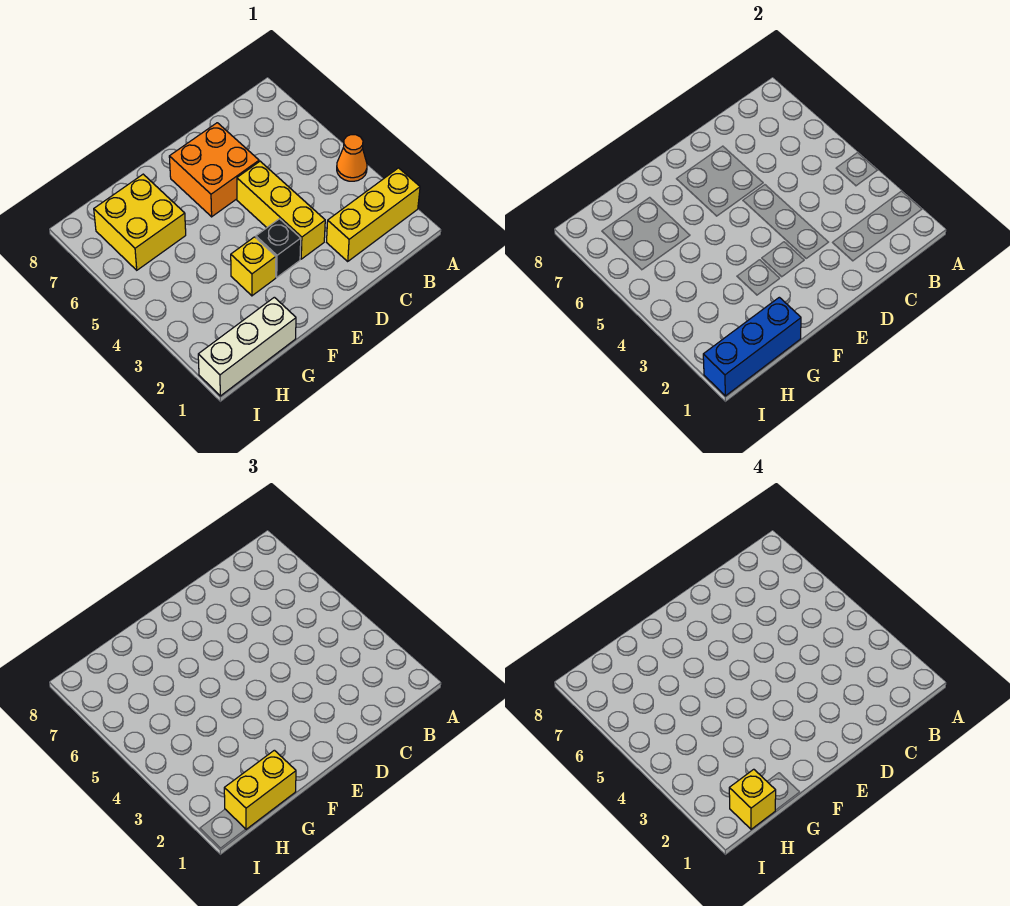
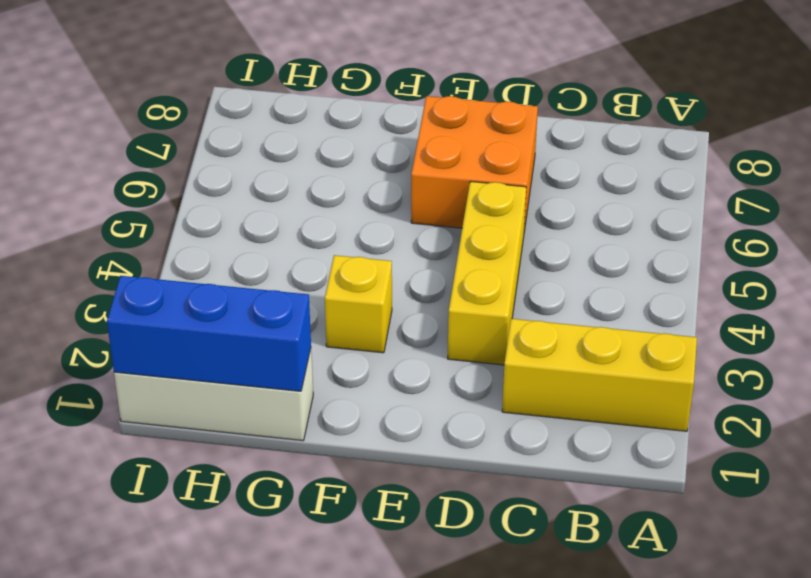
none -> orange 1x1 cone [337,135,367,181]
none -> black 1x1 brick [256,219,301,277]

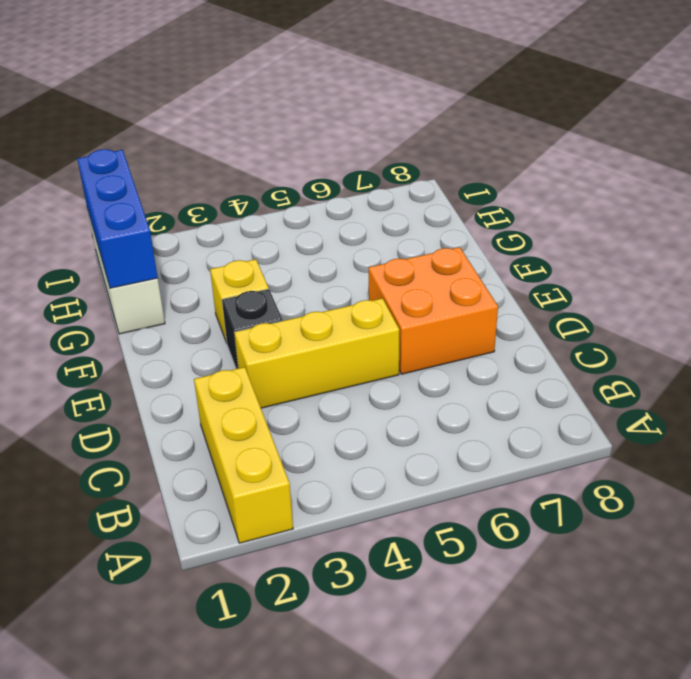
none -> orange 1x1 cone [337,135,367,181]
none -> yellow 2x2 brick [94,174,186,270]

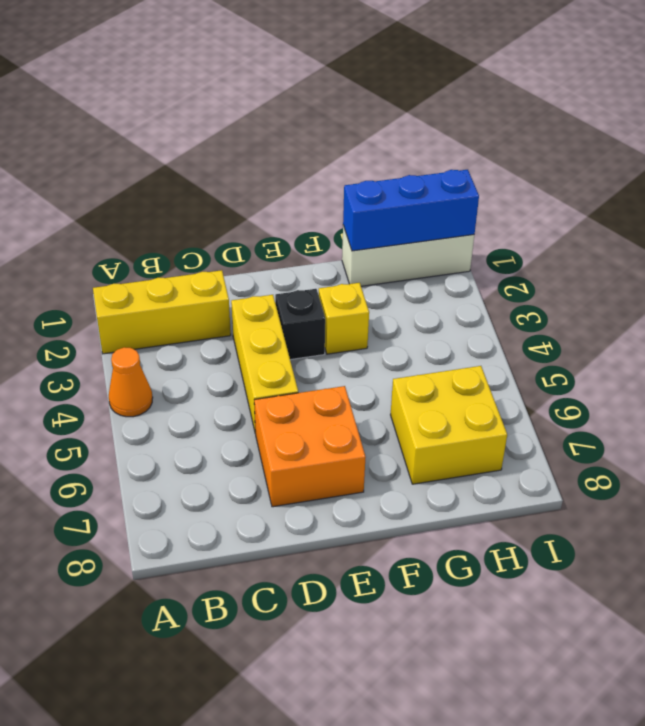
none -> yellow 1x2 brick [224,750,296,829]
none -> yellow 1x1 brick [729,769,776,829]

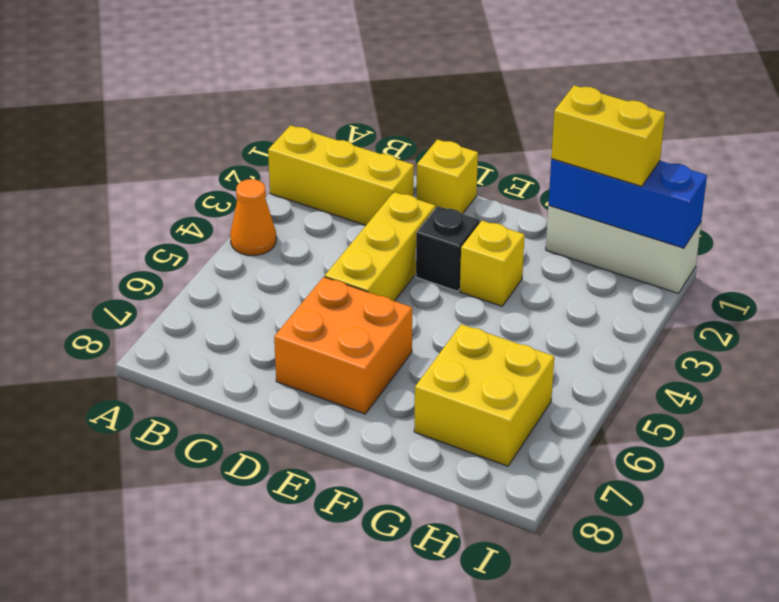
yellow 1x1 brick [416,140,478,214] -> yellow 1x1 brick moved to [729,769,776,829]

